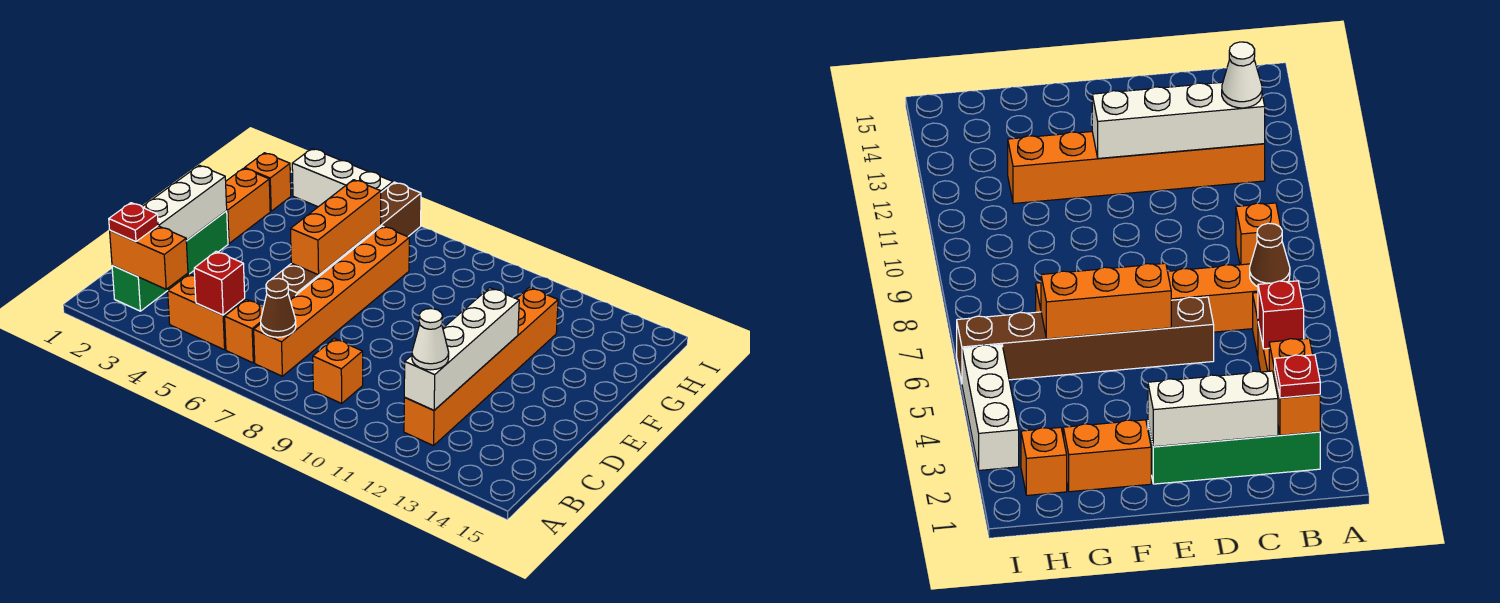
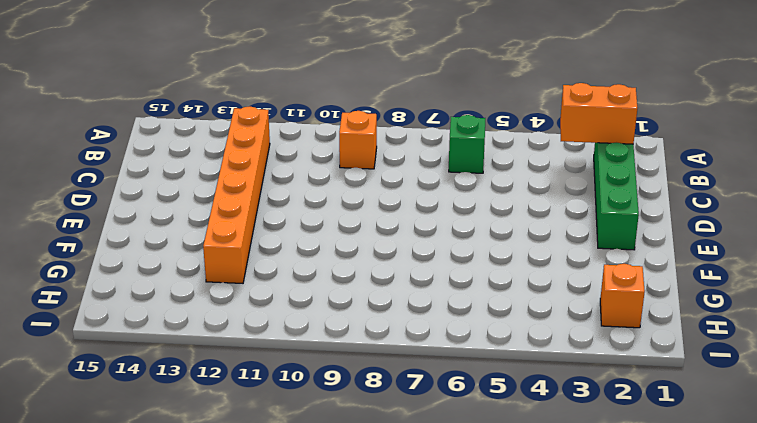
green 1x1 brick [449,115,485,173] -> orange 1x1 brick [225,299,264,363]
none -> orange 1x2 brick [168,274,245,350]
none -> orange 1x6 brick [254,226,409,376]
none -> brown 1x6 brick [271,182,421,300]

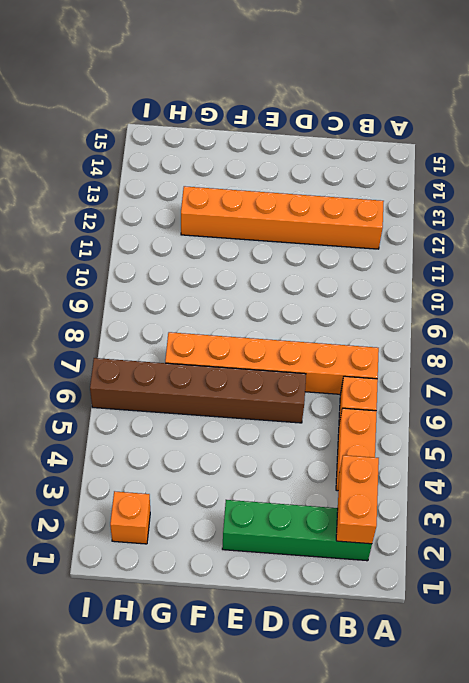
none -> orange 1x1 brick [313,339,363,403]
none -> orange 1x2 brick [226,168,270,243]
none -> white 1x3 brick [292,149,393,207]

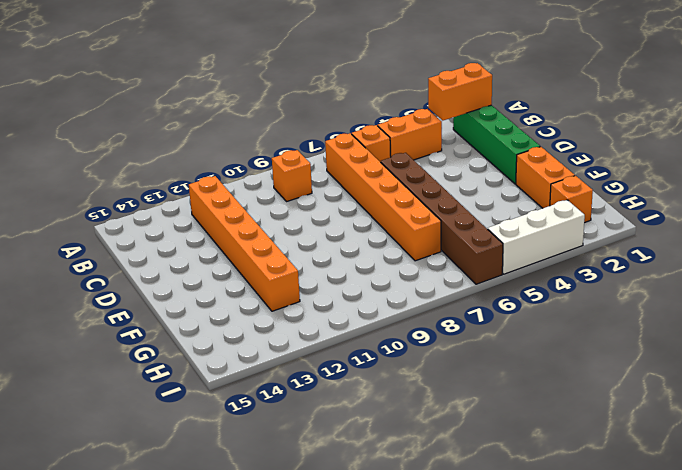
none -> red 1x1 brick [194,251,245,315]
none -> brown 1x1 cone [261,278,296,337]
none -> white 1x4 brick [404,288,519,410]

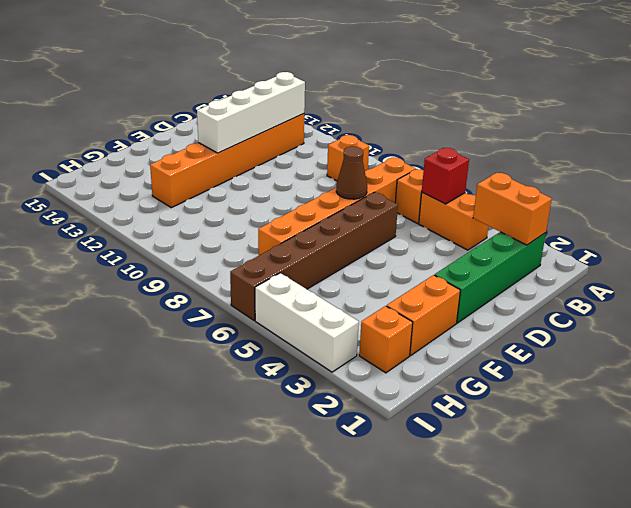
brown 1x1 cone [336,146,367,199] -> brown 1x1 cone moved to [261,278,296,337]
none -> white 1x3 brick [142,165,227,241]
none -> orange 1x3 brick [291,180,381,275]
none -> red 1x1 plate [109,203,158,242]

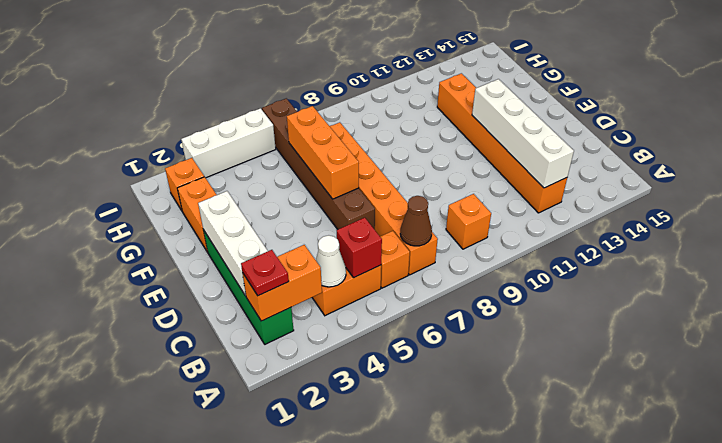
white 1x1 cone [316,235,346,287] -> white 1x1 cone moved to [412,309,449,370]

